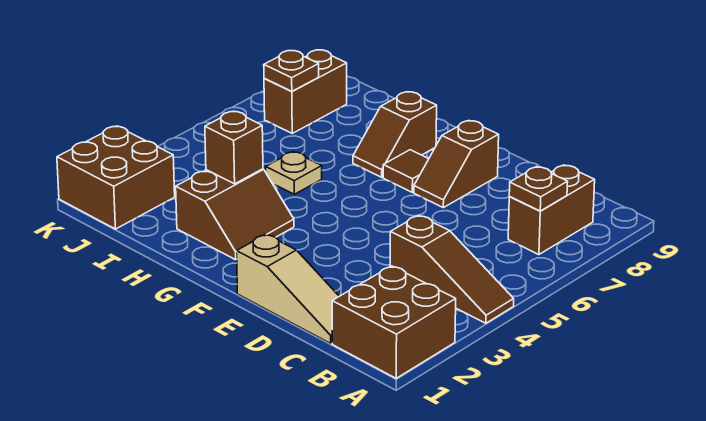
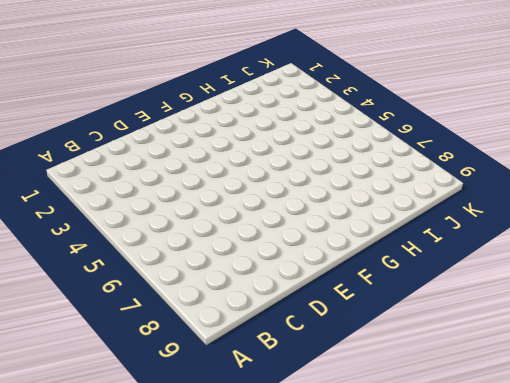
none -> brown 2x2 brick [332,266,456,378]
none -> brown 1x3 slope [390,215,514,323]
none -> brown 1x2 brick [508,165,595,255]

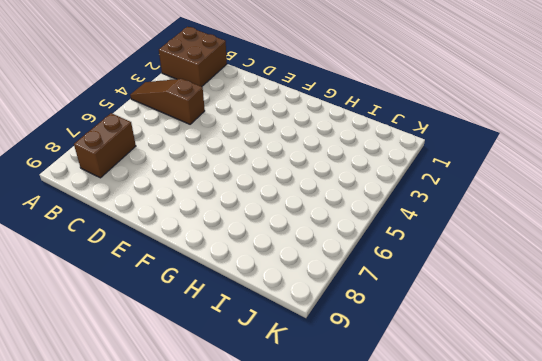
none -> tan 1x3 slope [237,234,339,343]
none -> brown 1x2 slope [414,121,499,208]
none -> brown 1x1 tile [383,150,429,192]

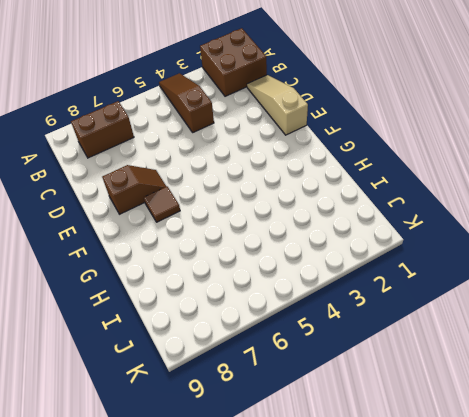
none -> brown 2x2 slope [176,169,294,260]
none -> brown 1x2 slope [353,92,437,177]
none -> tan 1x1 plate [266,152,322,194]

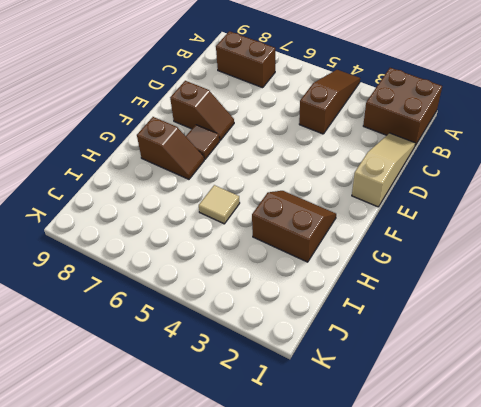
tan 1x1 tile [199,185,240,224] -> tan 1x1 plate [266,152,322,194]
none -> brown 2x2 brick [57,126,175,229]
none -> brown 1x2 brick [264,50,347,133]
none -> brown 1x1 plate [509,167,568,211]

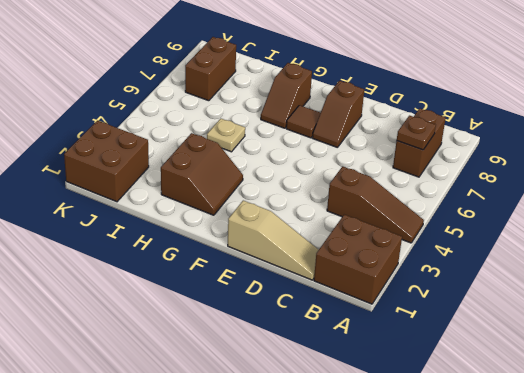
none -> brown 1x1 brick [205,111,263,184]
none -> brown 1x1 plate [264,51,319,92]

